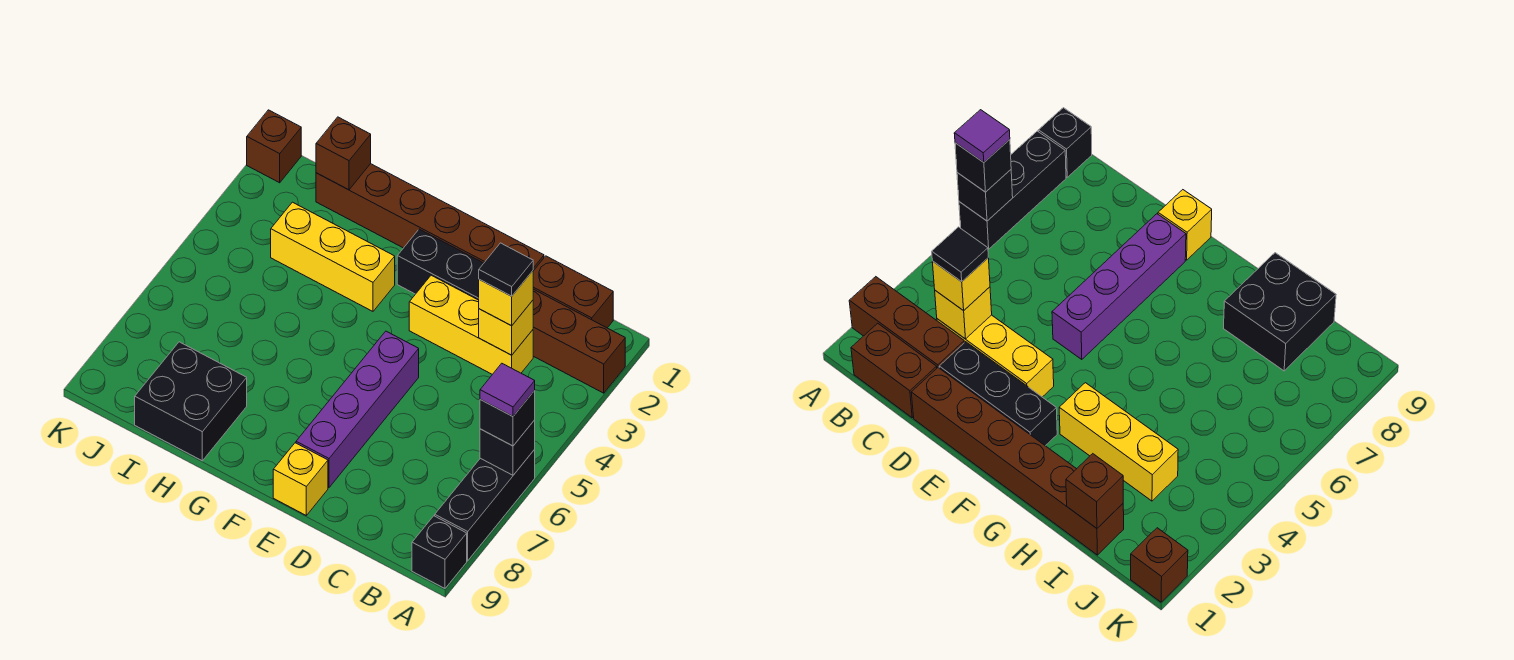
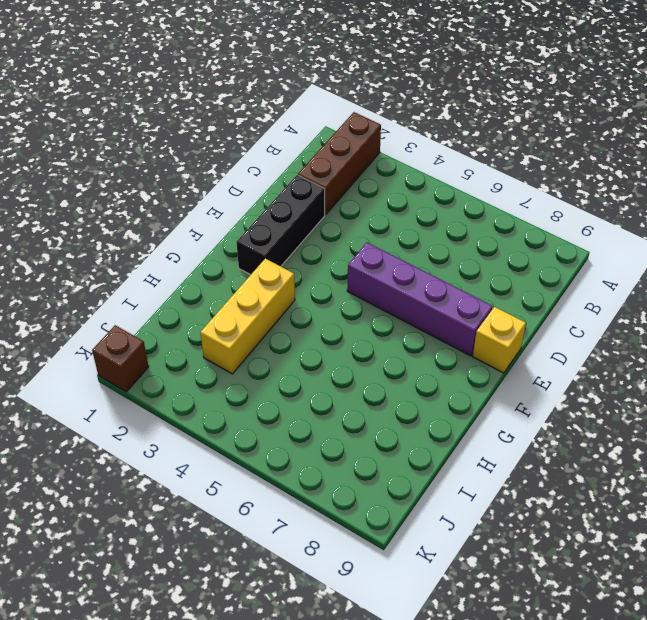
none -> black 1x3 brick [435,450,535,561]
none -> black 1x1 brick [412,516,467,588]
none -> brown 1x2 brick [533,256,613,328]

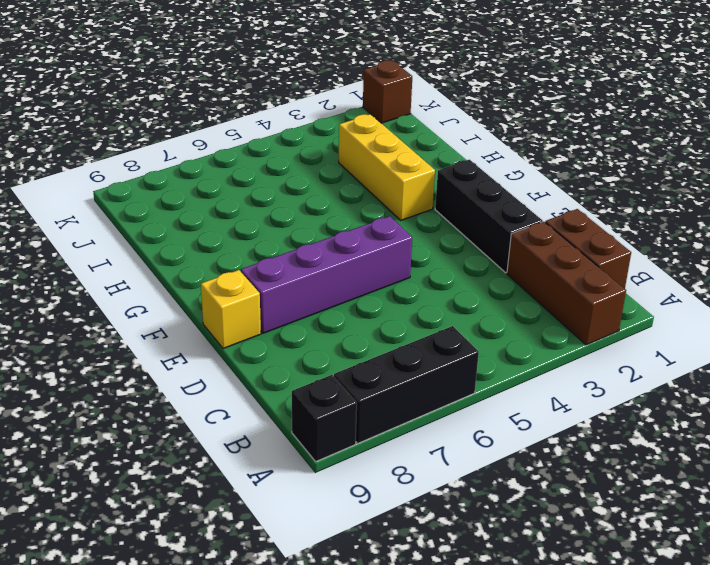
none -> yellow 1x3 brick [409,275,533,374]
none -> brown 1x6 brick [316,164,544,271]
none -> black 2x2 brick [135,342,247,461]

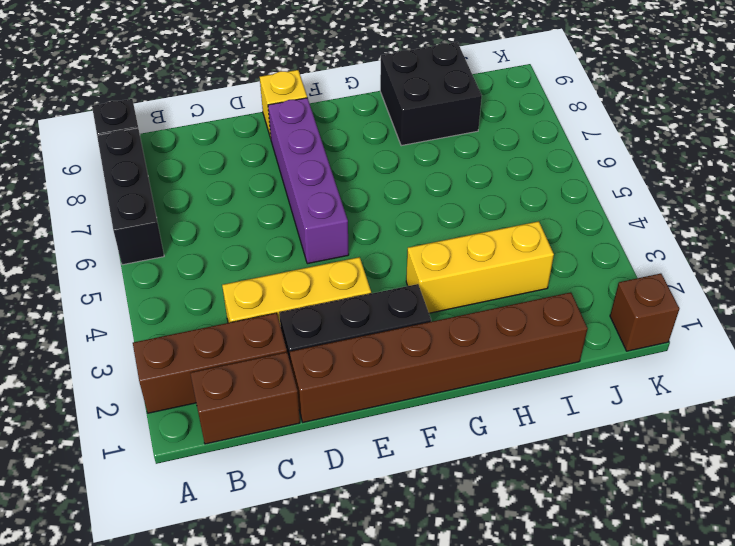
none -> black 1x1 brick [480,420,535,475]
none -> yellow 1x1 brick [479,300,533,355]
none -> brown 1x1 brick [316,117,371,190]

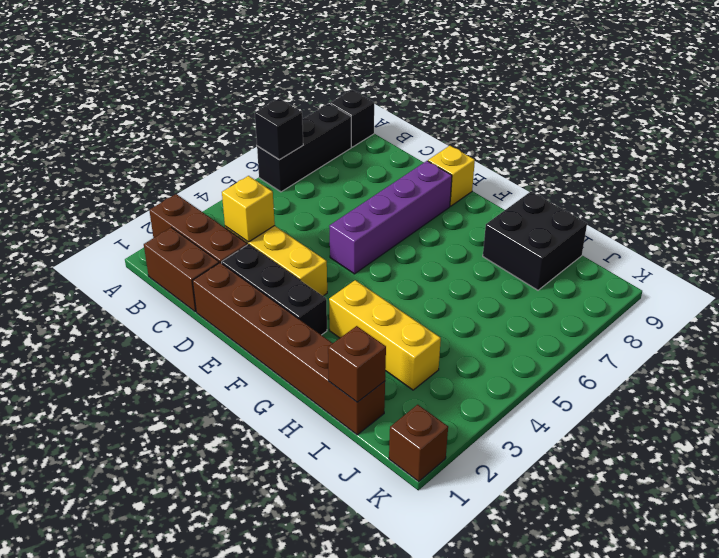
none -> black 1x1 brick [480,391,535,446]
none -> yellow 1x1 brick [479,271,533,326]
none -> purple 1x1 tile [480,363,535,416]

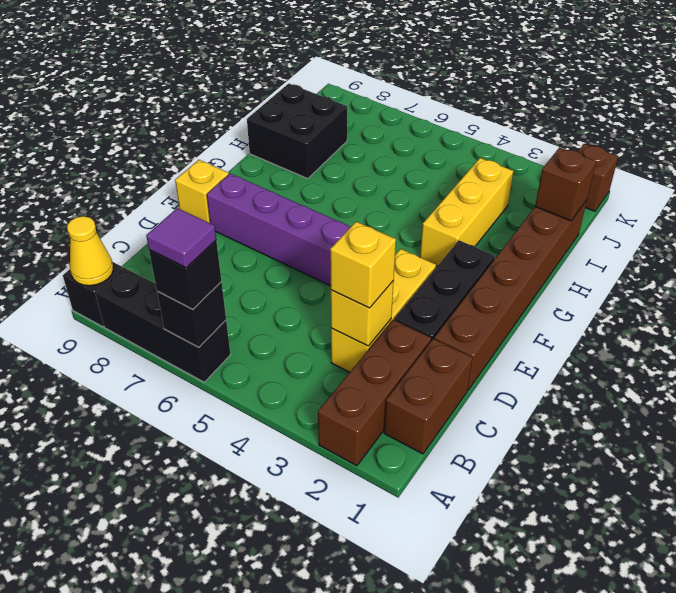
yellow 1x1 cone [67,216,113,286] -> none
none -> black 1x1 tile [479,243,533,296]

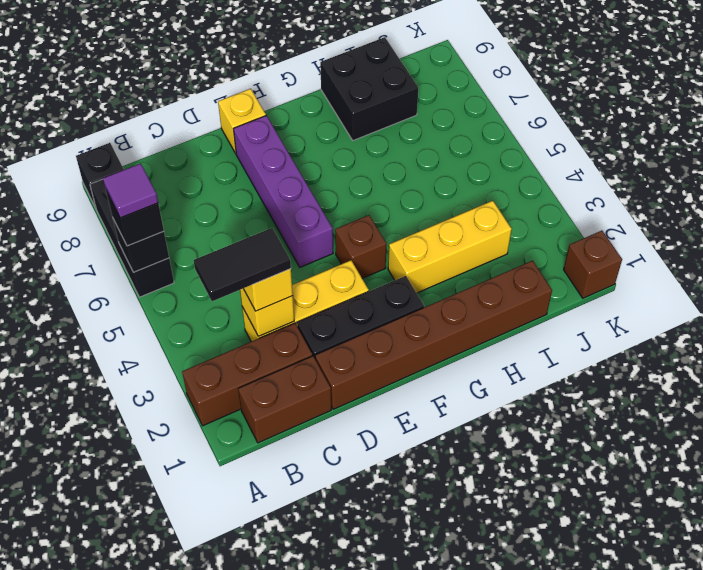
black 1x2 tile [194,228,291,301] -> black 1x1 tile [479,243,533,296]
brown 1x1 brick [335,215,386,278] -> brown 1x1 brick moved to [316,117,371,190]

